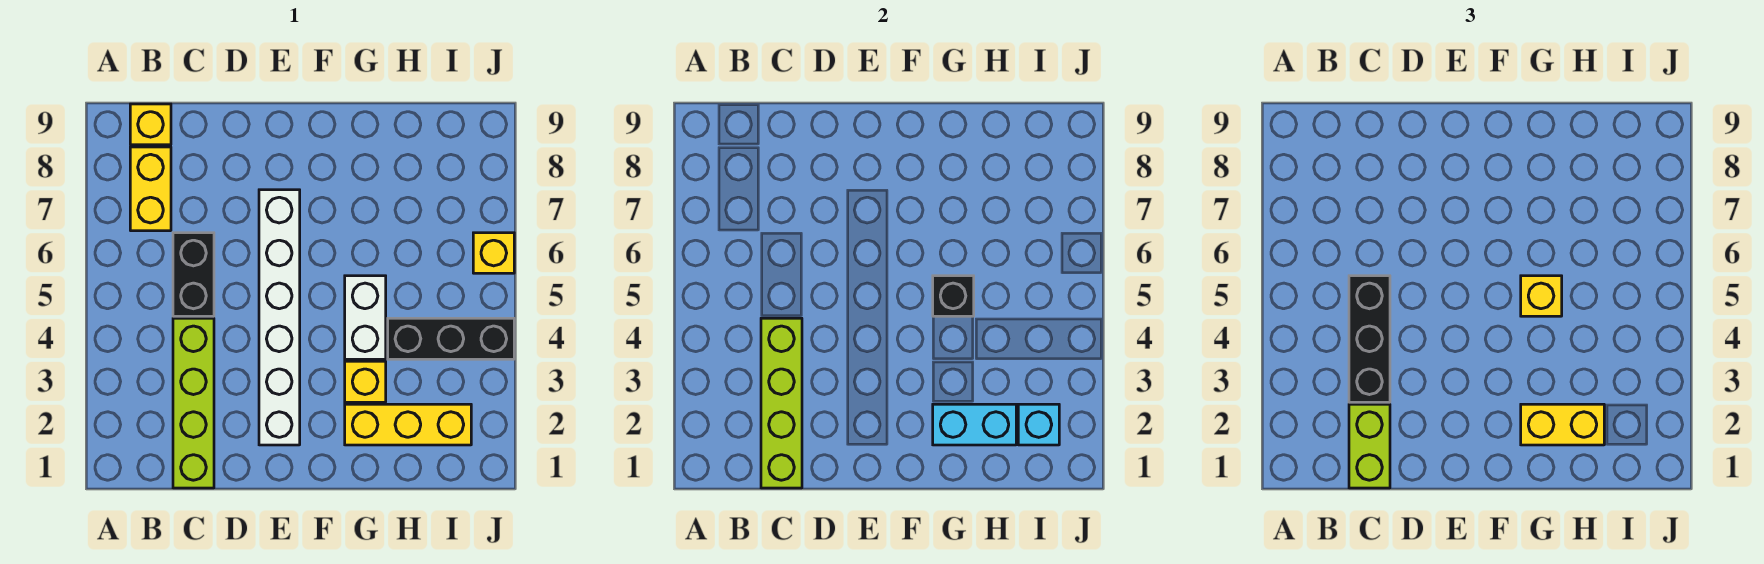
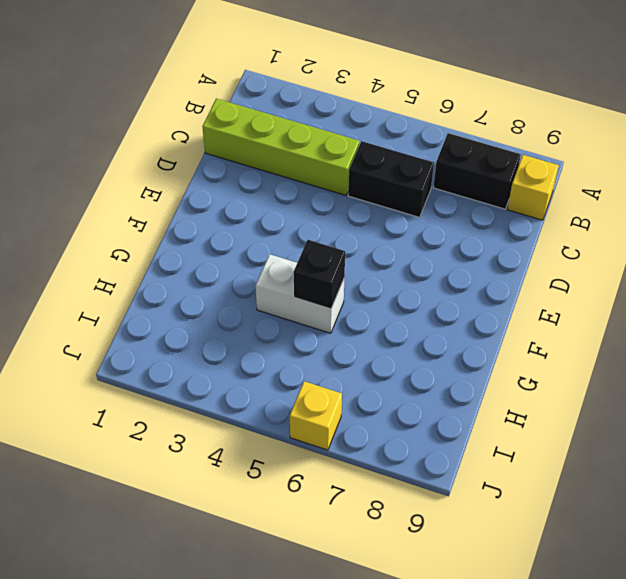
black 1x2 brick [433,133,521,209] -> yellow 1x2 brick [130,147,171,231]
none -> white 1x6 brick [259,190,300,445]
none -> yellow 1x3 brick [345,404,471,445]
none -> yellow 1x1 brick [345,361,386,402]

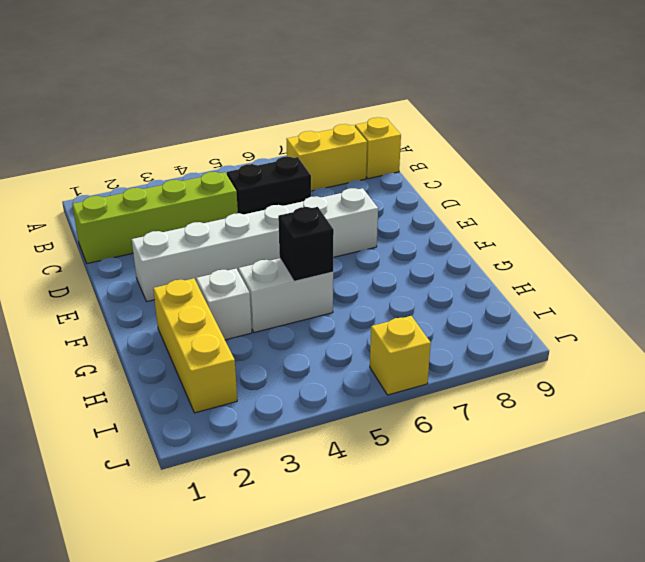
white 1x1 brick [196,269,252,340] -> yellow 1x1 brick [345,361,386,402]
none -> black 1x3 brick [388,318,514,359]
none -> lime 1x4 brick [761,318,802,488]
none -> cyan 1x2 brick [933,404,1016,445]

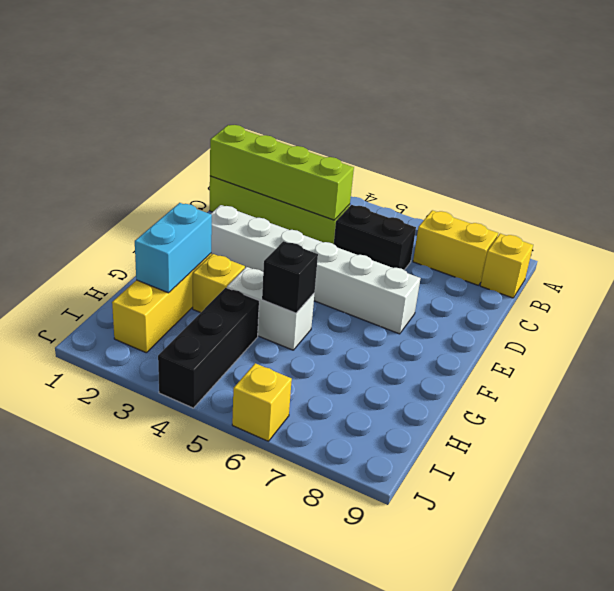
none -> cyan 1x1 brick [1018,404,1059,445]
none -> lime 1x2 brick [1349,404,1390,488]
none -> black 1x3 brick [1349,276,1390,402]

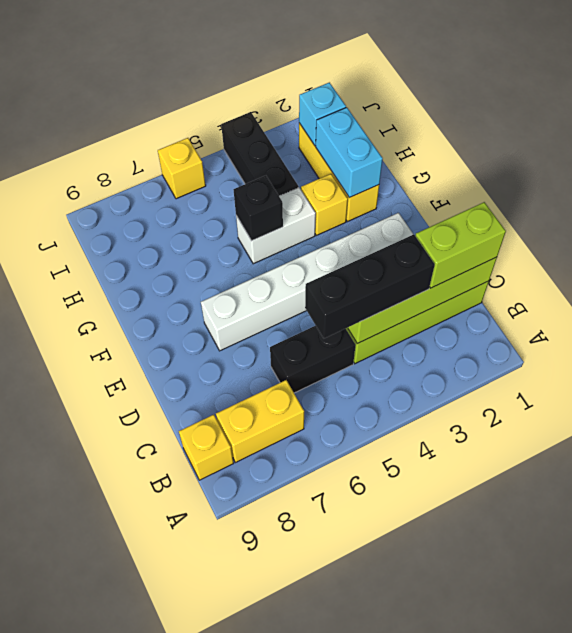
none -> yellow 1x2 brick [1521,404,1604,445]
none -> yellow 1x1 brick [1521,276,1562,316]

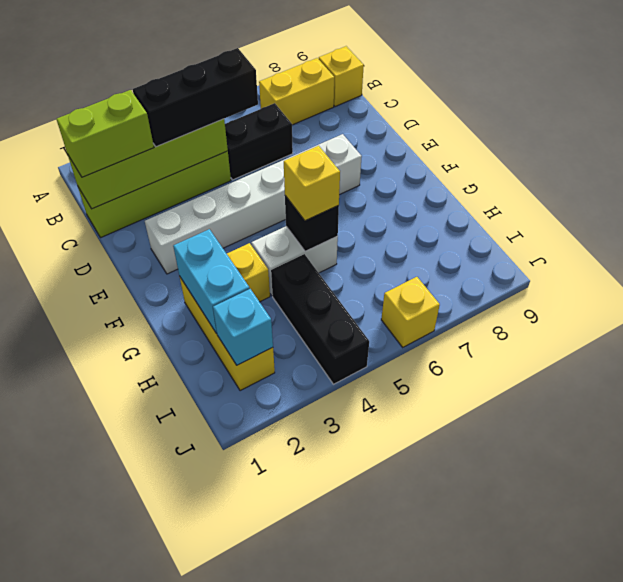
none -> yellow 1x2 brick [1521,404,1604,445]

